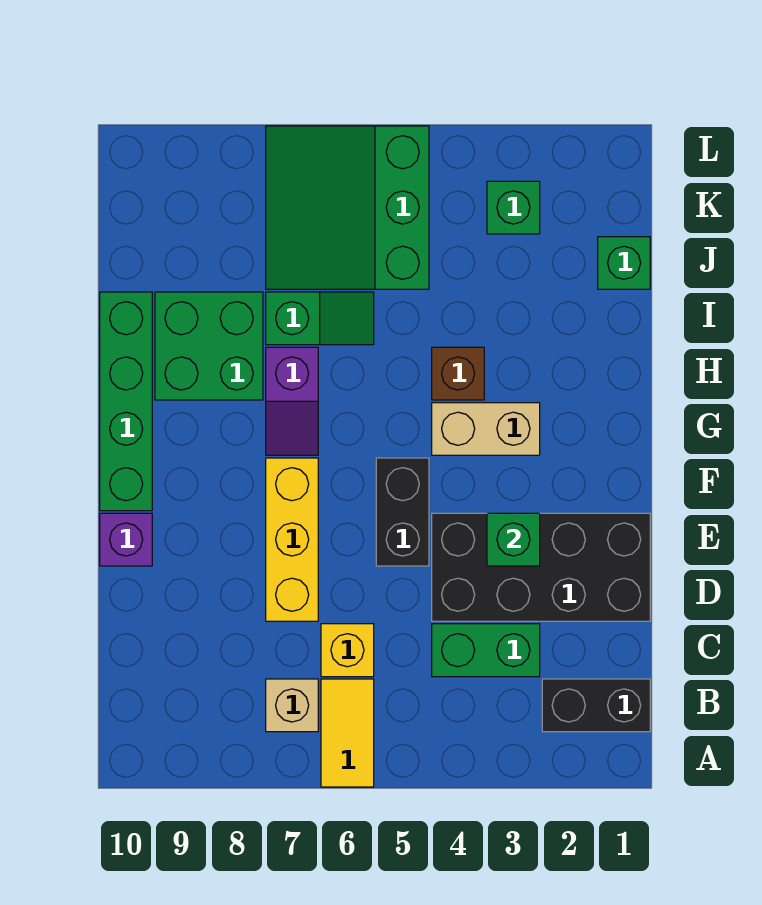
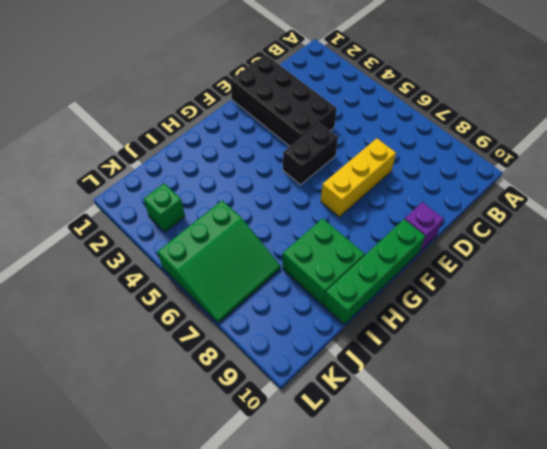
none -> yellow 1x2 tile [321,679,374,787]
none -> black 1x2 brick [542,679,650,732]
none -> tan 1x1 brick [266,679,318,732]

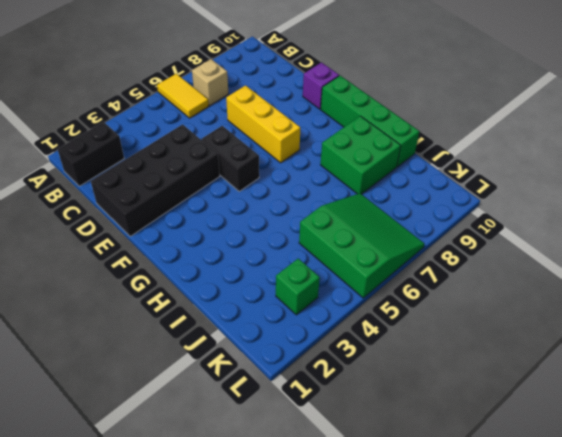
none -> green 1x2 brick [432,624,540,677]
none -> yellow 1x1 brick [321,624,374,677]
none -> tan 1x2 brick [432,403,540,455]

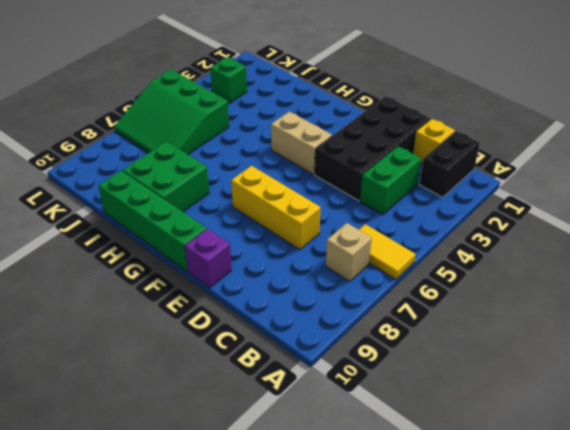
yellow 1x1 brick [413,119,455,163] -> yellow 1x1 brick moved to [321,624,374,677]
tan 1x2 brick [271,112,332,174] -> tan 1x2 brick turned to [432,403,540,455]
none -> black 1x2 brick [376,458,429,566]
none -> purple 1x2 slope [266,347,318,455]
none -> brown 1x1 brick [432,347,484,400]

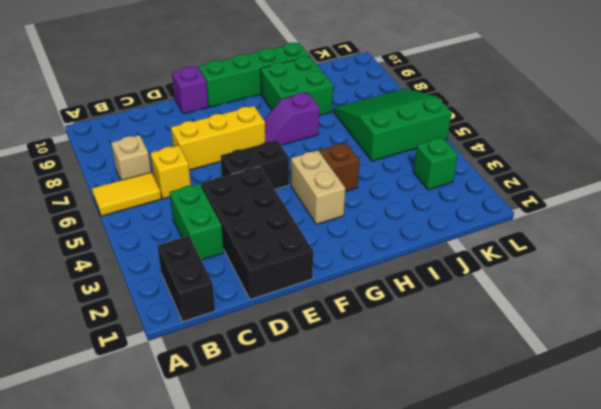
none -> green 1x2 slope [266,292,374,345]
none -> green 1x1 brick [598,237,650,289]
none -> green 1x1 brick [487,513,540,566]

